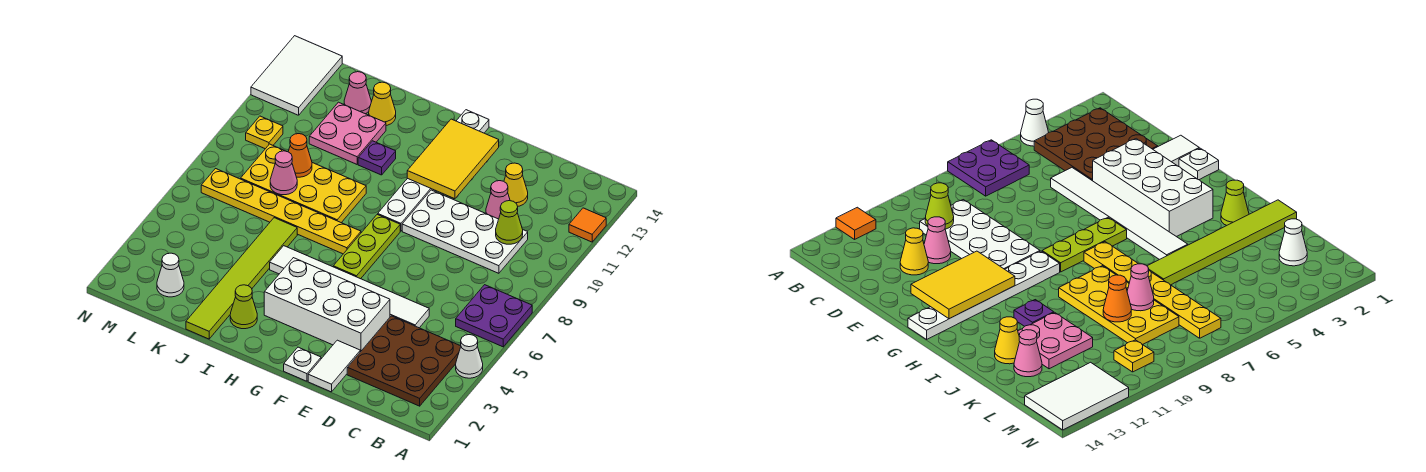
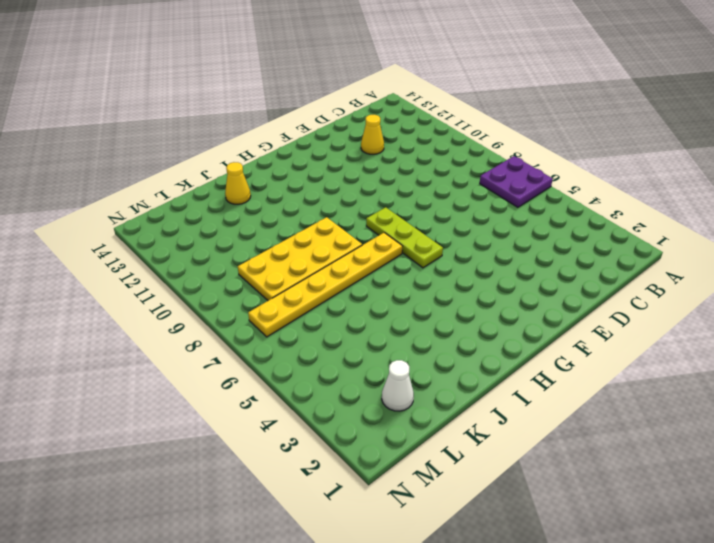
none -> white 1x1 cone [456,335,483,378]
none -> orange 1x1 tile [569,208,606,242]
none -> brown 3x3 plate [347,316,461,406]

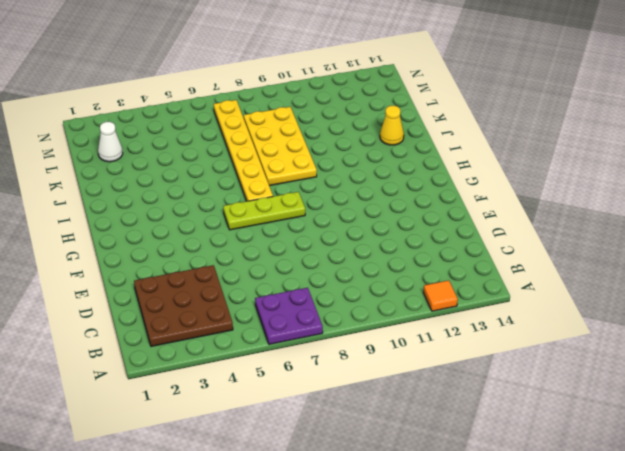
none -> white 1x1 cone [456,335,483,378]
none -> white 2x4 plate [402,190,528,273]
none -> white 1x6 tile [270,246,429,328]

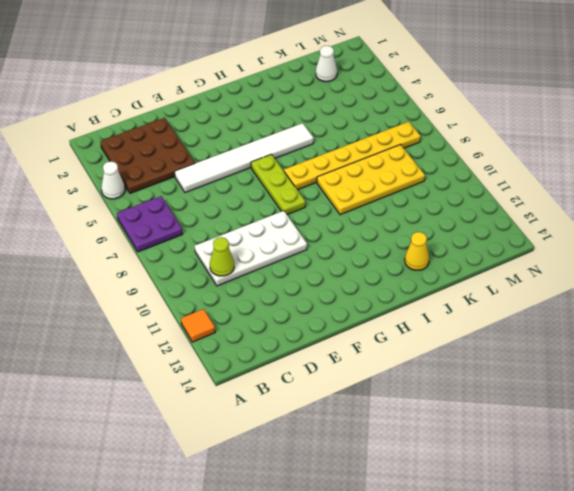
none -> pink 1x1 cone [486,181,510,219]
none -> yellow 1x1 cone [504,163,528,206]
none -> white 1x2 tile [308,340,360,392]

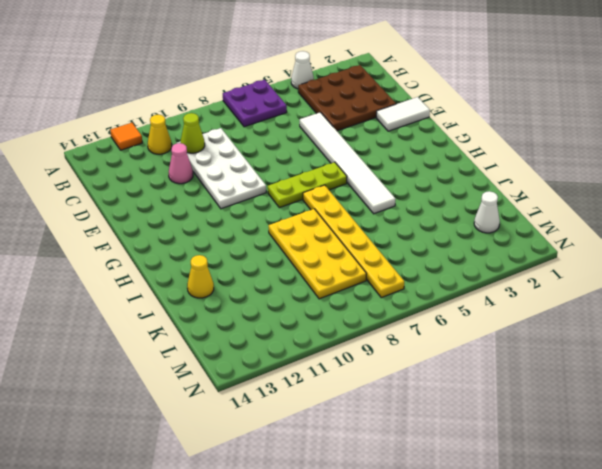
yellow 1x1 cone [148,115,172,154] -> yellow 1x1 cone moved to [504,163,528,206]
none -> white 2x4 brick [264,258,390,352]
none -> white 1x1 plate [284,347,321,381]
none -> white 1x6 plate [378,110,489,231]

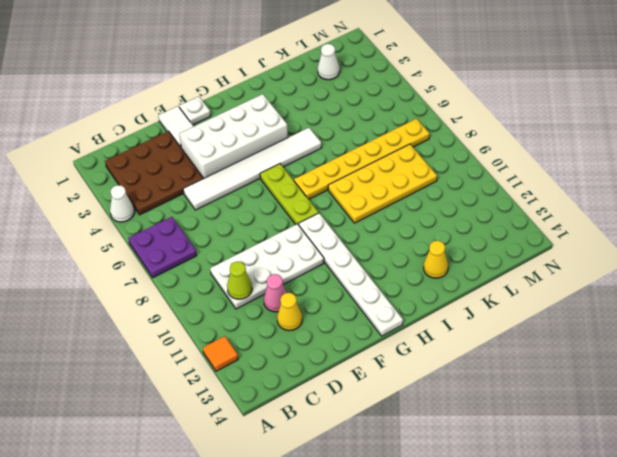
none -> lime 1x1 cone [230,285,257,329]
none -> purple 1x1 plate [358,141,396,175]
none -> lime 1x6 tile [186,218,297,339]

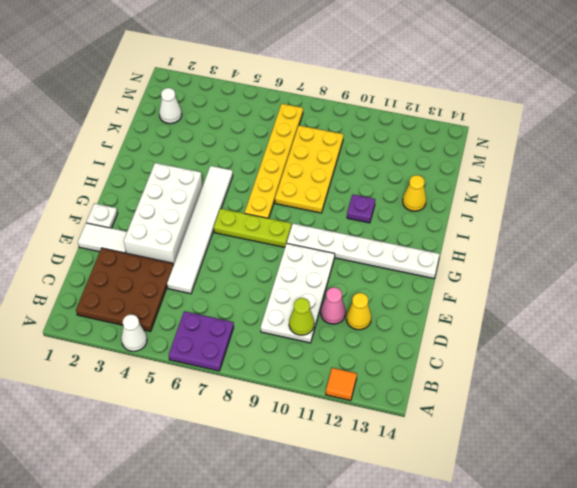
none -> lime 1x1 cone [230,285,257,329]
none -> lime 1x6 tile [186,218,297,339]
none -> pink 2x2 plate [309,102,386,164]

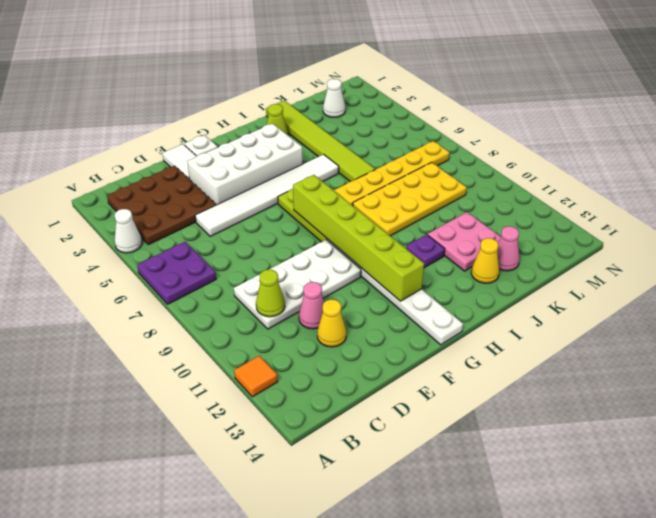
lime 1x6 brick [293,175,424,301] -> yellow 2x3 tile [407,119,499,199]
none -> yellow 1x1 plate [246,116,283,149]
none -> white 2x3 tile [251,36,342,115]
none -> pink 1x1 cone [270,151,297,195]

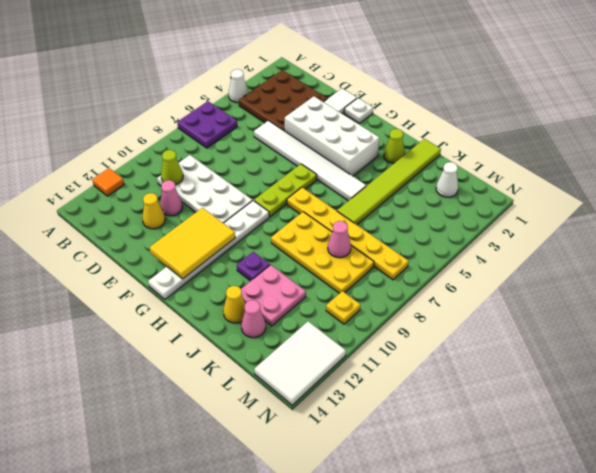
none -> orange 1x1 cone [288,134,312,177]

